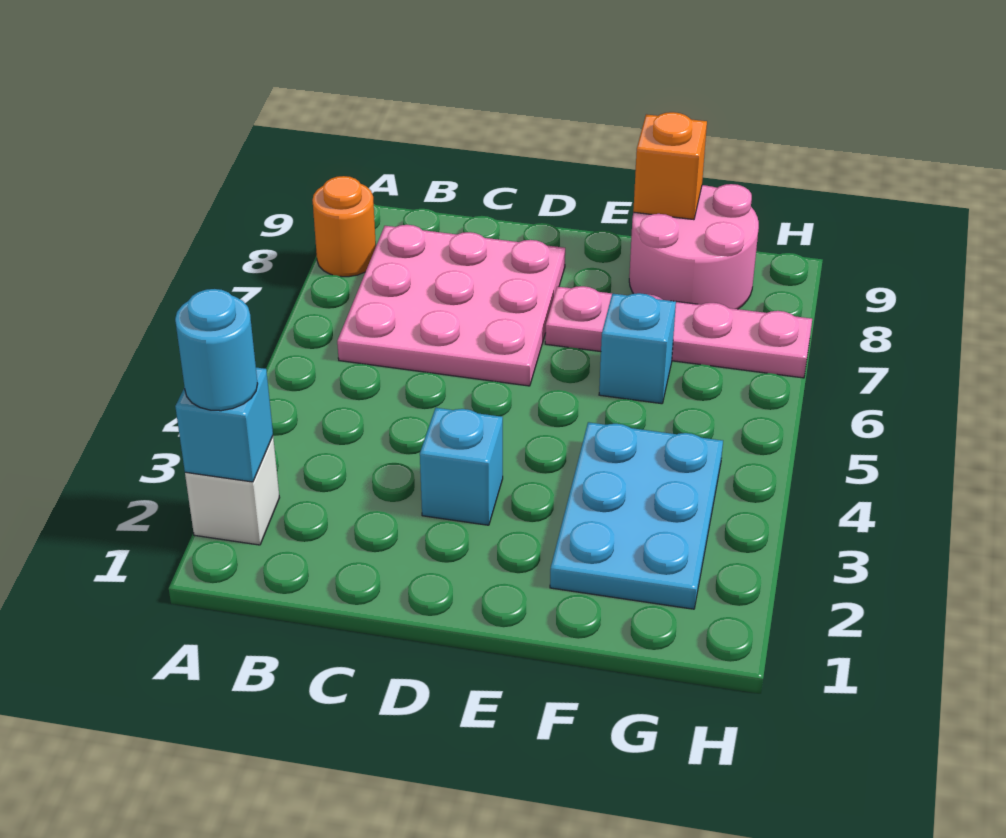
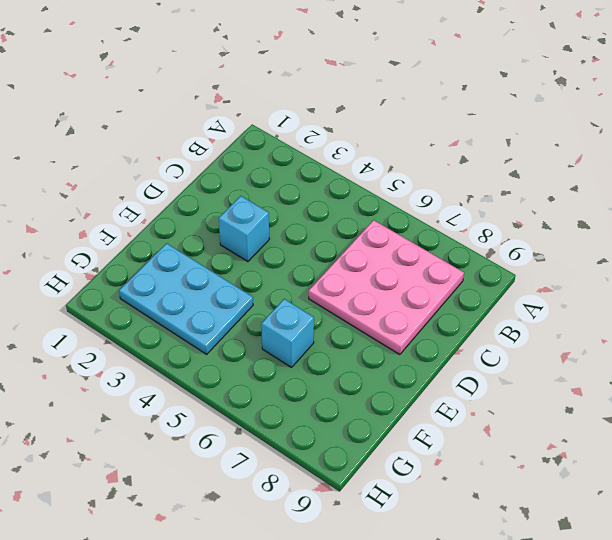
none -> white 1x1 brick [185,437,280,545]
none -> orange 1x1 round brick [312,176,376,277]

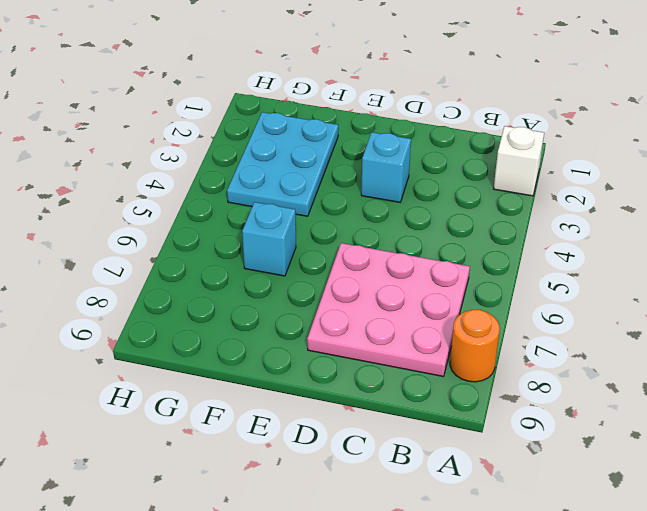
none -> pink 1x4 plate [545,286,812,378]
none -> pink 2x2 round brick [629,184,759,309]

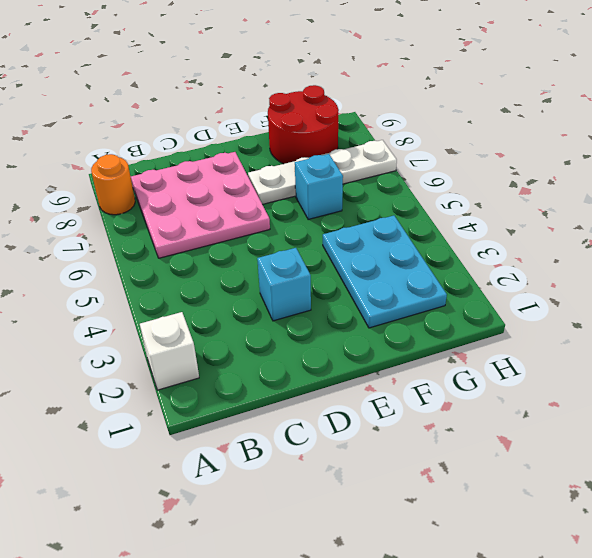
white 1x4 plate [248,140,397,204] -> pink 1x4 plate [545,286,812,378]
red 2x2 round brick [268,85,339,164] -> pink 2x2 round brick [629,184,759,309]
none -> cyan 1x1 brick [175,368,273,482]
none -> orange 1x1 brick [633,112,707,220]

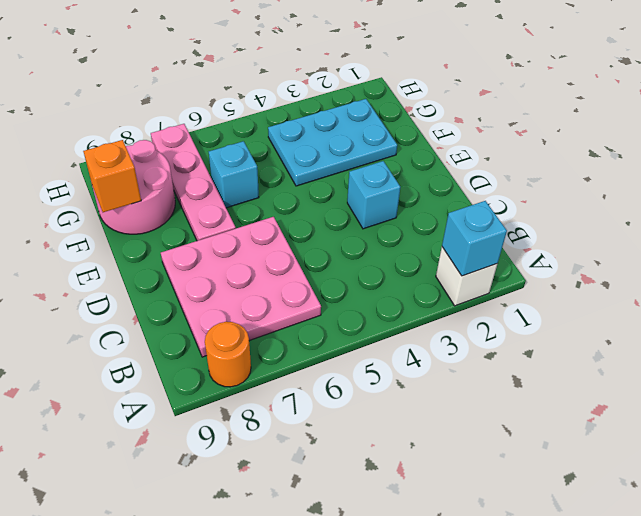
none -> cyan 1x1 round brick [175,289,258,411]

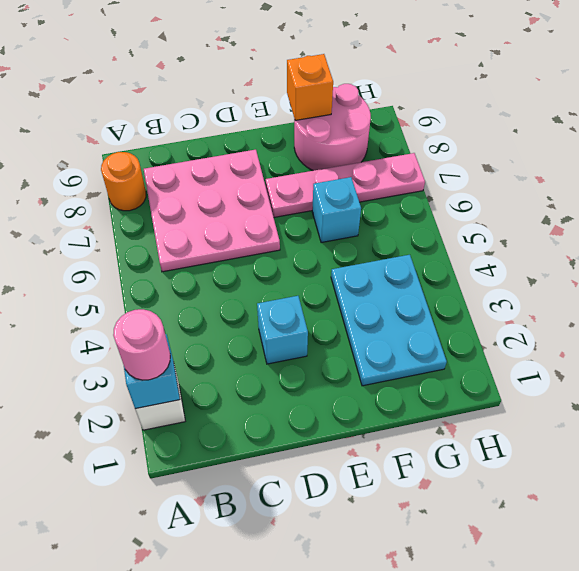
pink 1x1 round brick [113,309,170,380] -> cyan 1x1 round brick [175,289,258,411]

